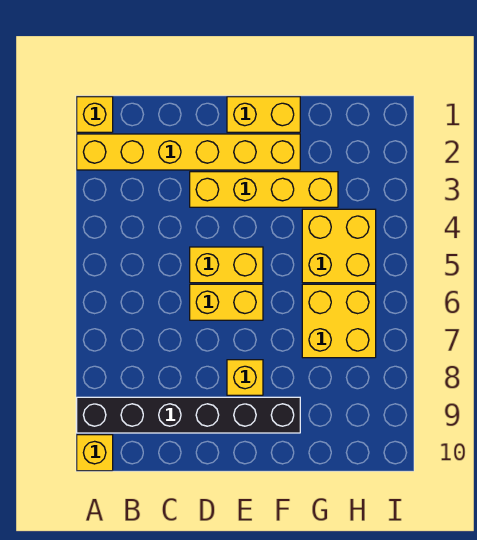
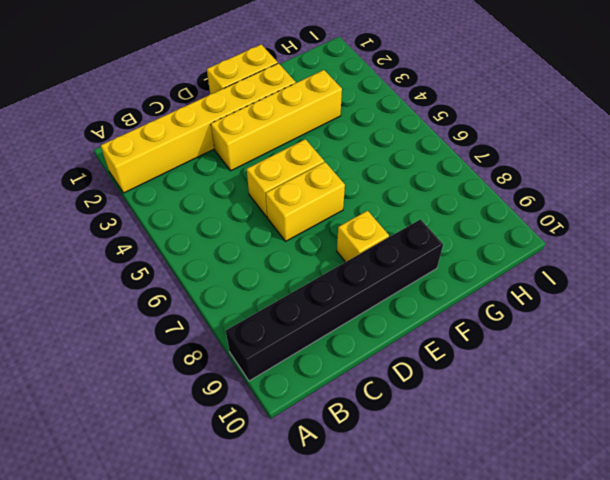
none -> yellow 1x1 brick [77,97,113,132]
none -> yellow 1x1 brick [77,435,113,471]

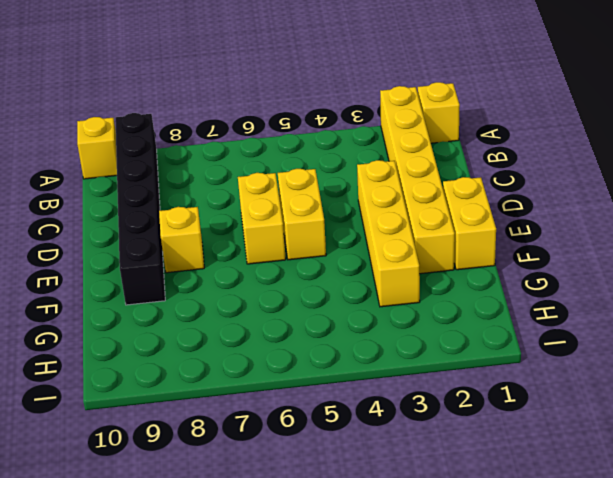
none -> yellow 2x2 brick [302,209,376,283]
none -> yellow 2x2 brick [302,284,376,358]

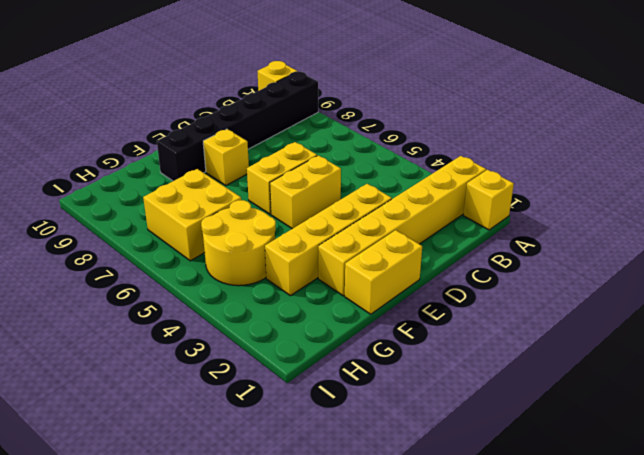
yellow 2x2 round brick [201,200,276,286] -> yellow 2x2 brick [302,209,376,283]

